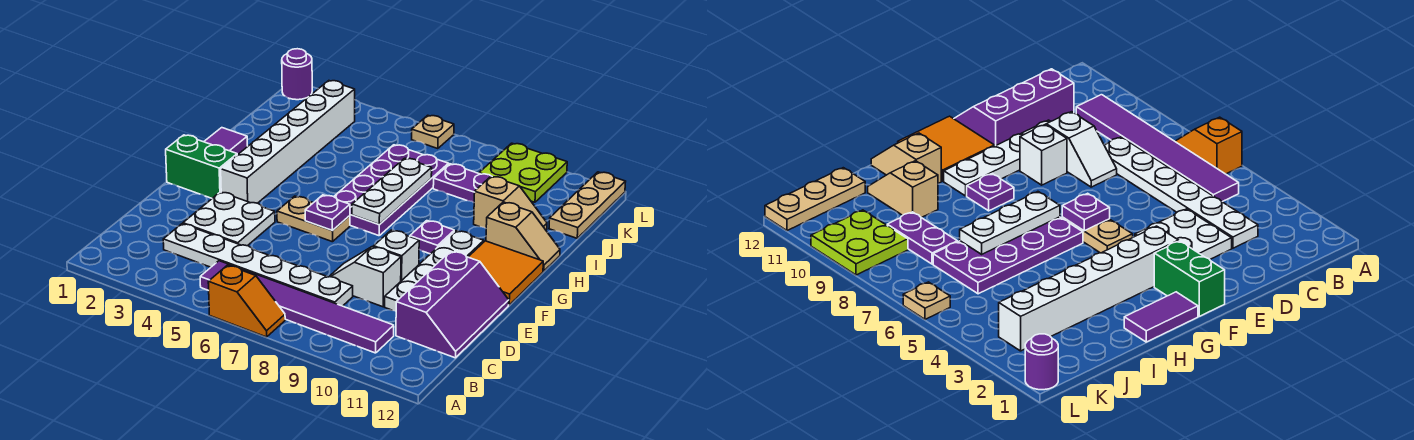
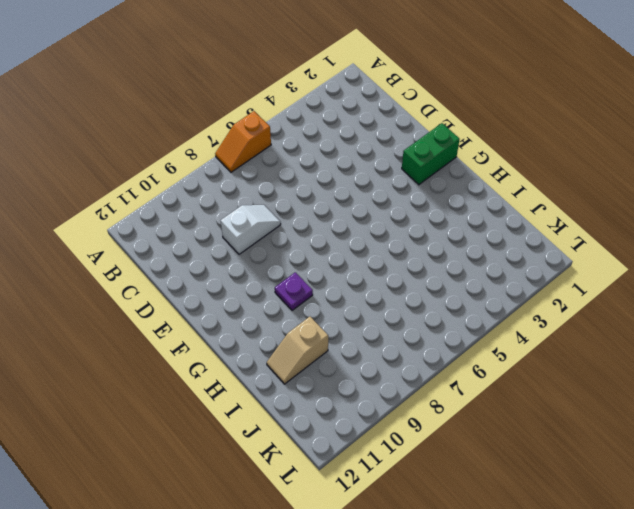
none -> purple 1x6 tile [200,261,394,353]
none -> white 1x6 plate [163,224,353,306]
none -> purple 2x3 slope [396,251,509,358]

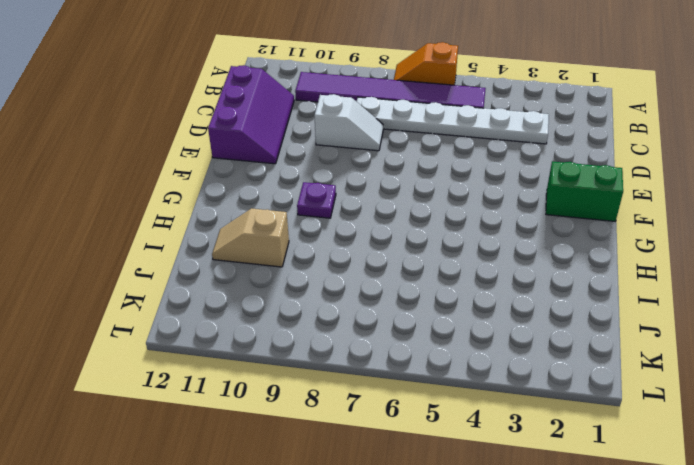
purple 2x3 slope [208,65,294,164] -> purple 2x3 slope turned to [396,251,509,358]
none -> white 2x2 plate [183,192,275,246]
none -> white 1x4 plate [385,231,484,311]
none -> white 1x1 brick [374,230,419,281]

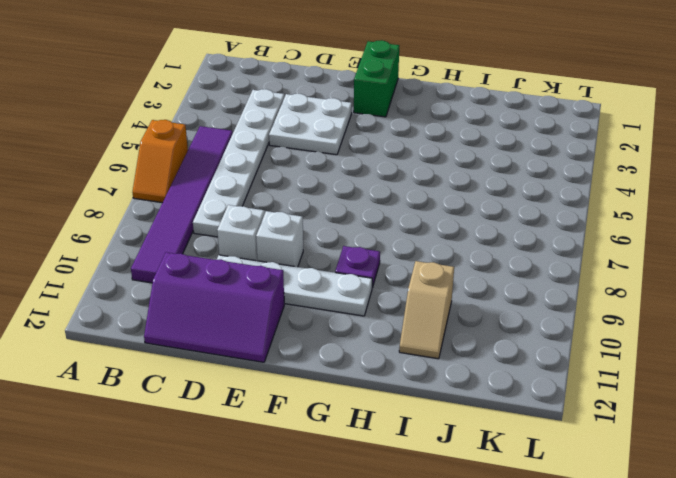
none -> white 1x6 brick [221,81,355,203]
none -> tan 1x2 plate [277,196,350,242]
none -> orange 2x2 tile [469,241,543,305]

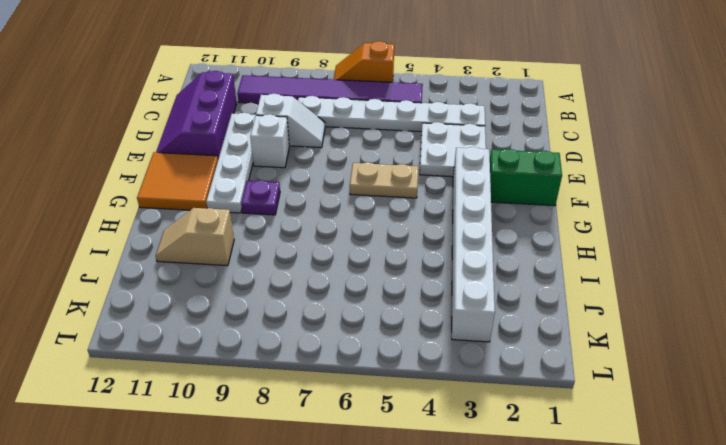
none -> purple 1x2 tile [204,128,248,155]
none -> purple 2x4 plate [334,145,448,236]
none -> tan 1x2 slope [486,202,560,271]

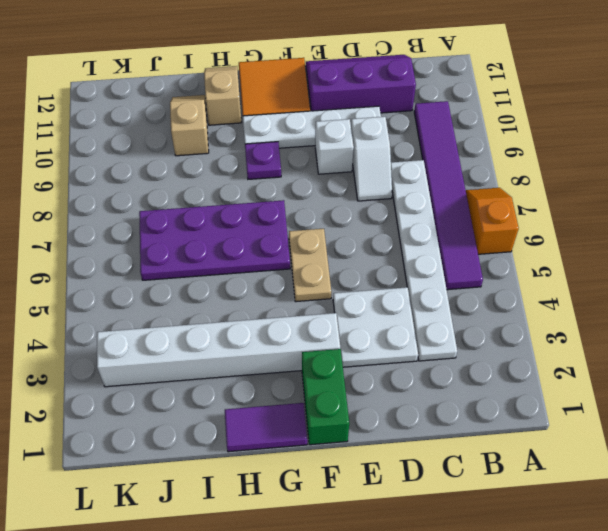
none -> purple 1x2 plate [433,164,491,202]
none -> tan 1x3 plate [549,172,626,238]
none -> lime 2x2 plate [479,143,567,202]

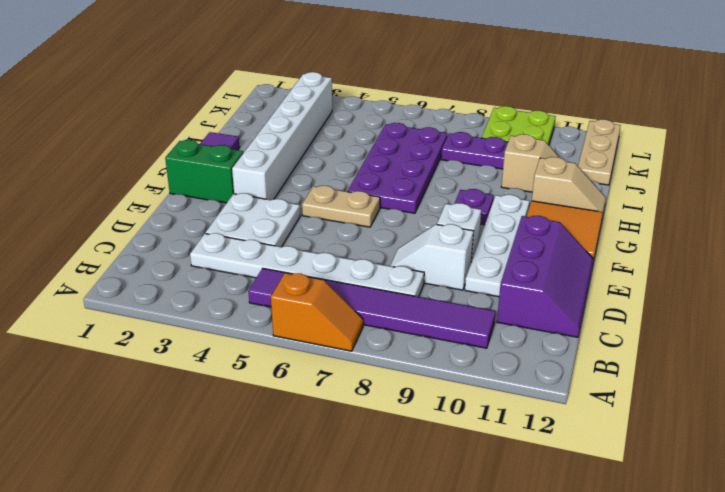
none -> purple 1x1 round brick [282,49,312,100]
none -> tan 1x1 plate [412,115,454,149]
none -> purple 1x1 plate [305,195,350,230]

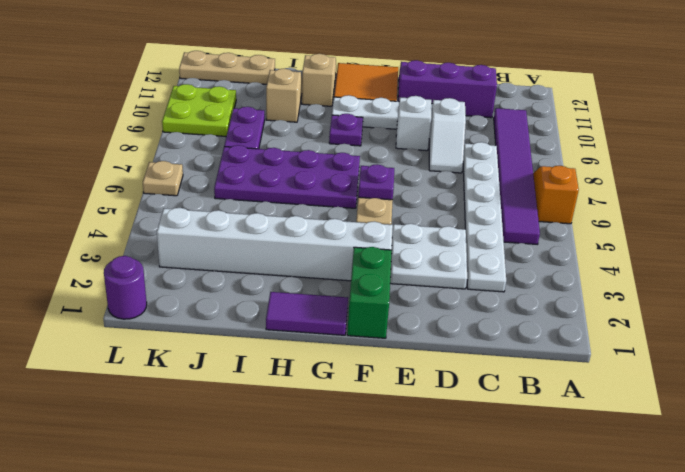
none -> white 1x3 plate [352,158,432,225]

